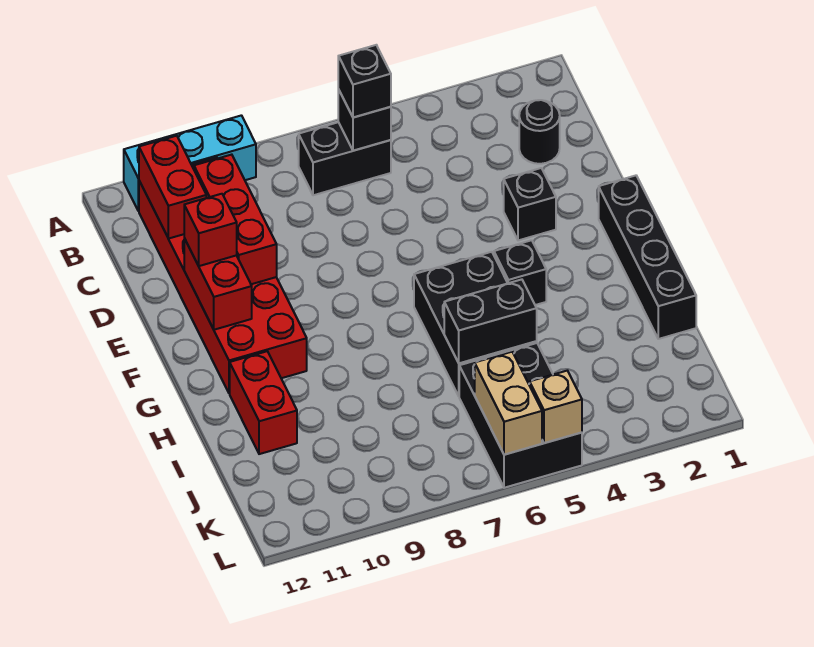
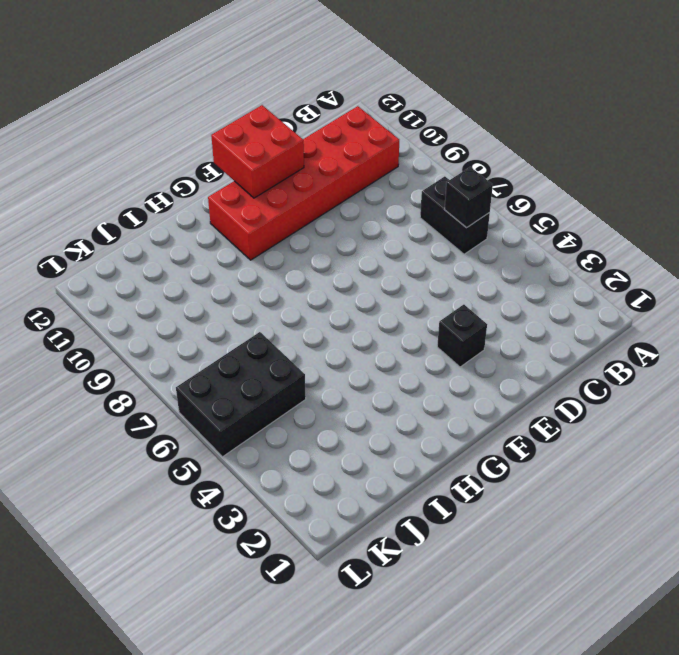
red 2x2 brick [211,105,304,198] -> red 1x2 brick [184,238,252,330]
none -> cyan 1x3 brick [124,115,256,211]
none -> black 1x1 round brick [519,100,560,164]
none -> black 1x4 brick [599,176,696,339]

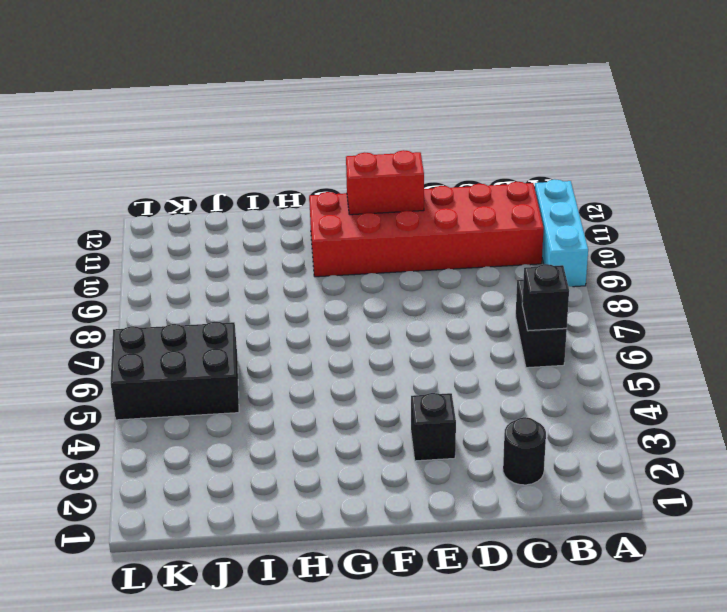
none -> black 1x4 brick [599,176,696,339]
none -> black 1x1 brick [494,240,546,305]
none -> black 2x3 brick [414,252,537,396]

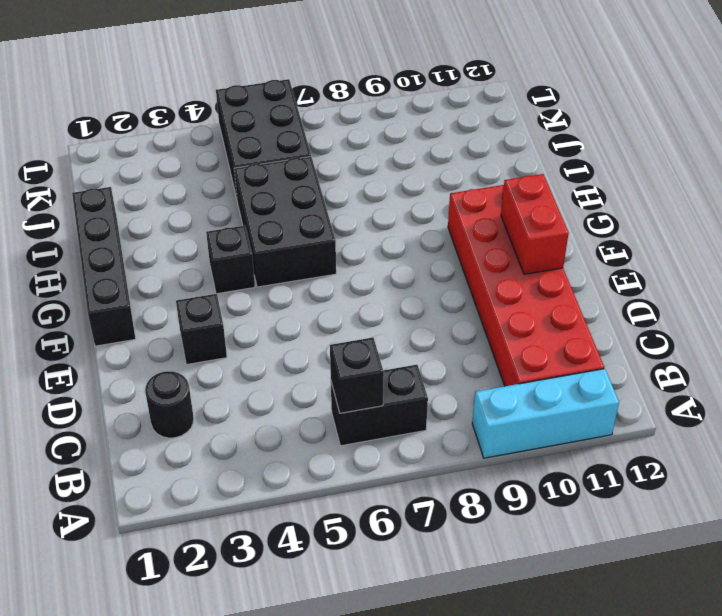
none -> red 1x2 brick [230,351,297,454]
none -> red 1x2 brick [139,136,206,239]
none -> red 1x3 brick [194,155,277,284]

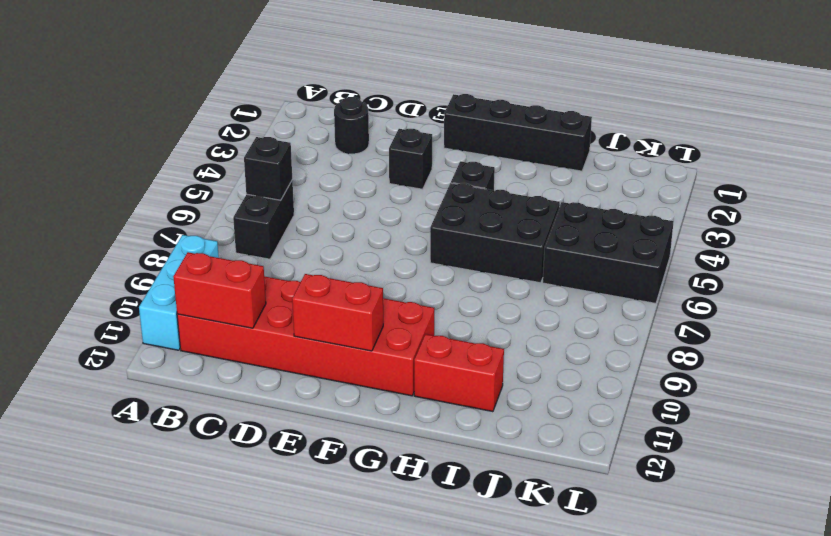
none -> red 1x3 brick [194,155,277,284]
none -> black 1x2 brick [444,279,537,363]
none -> tan 1x2 brick [475,352,542,455]

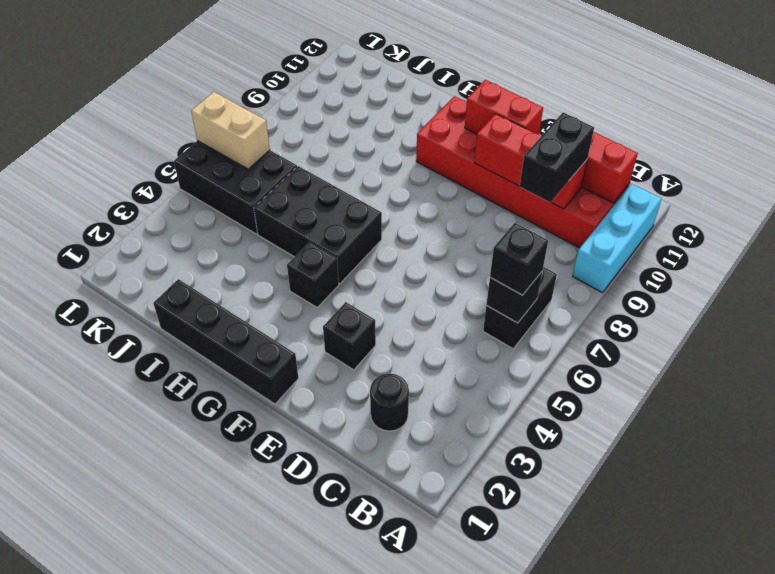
black 1x2 brick [520,113,594,202] -> black 1x2 brick moved to [444,279,537,363]
none -> red 1x2 brick [230,351,297,454]
none -> tan 1x1 brick [530,371,582,443]
none -> red 1x1 brick [184,194,237,266]

